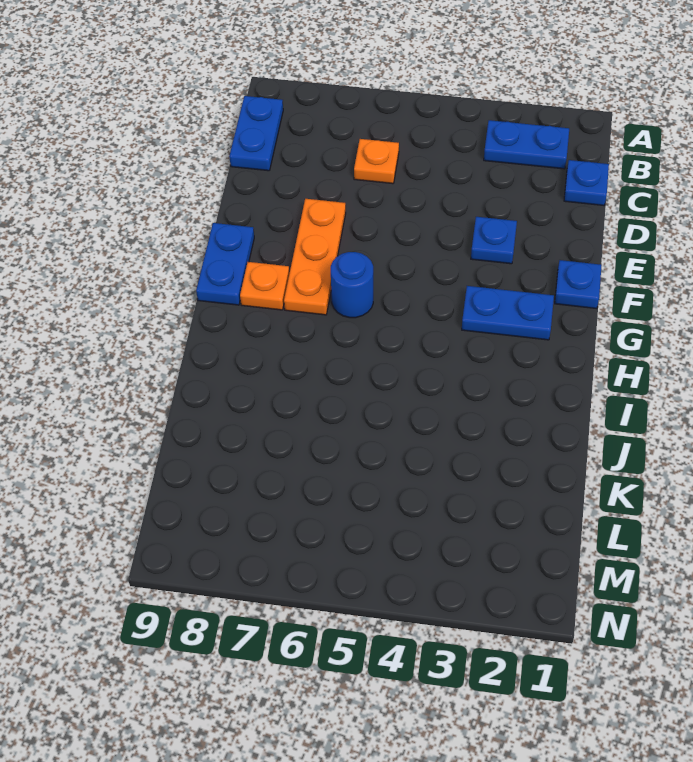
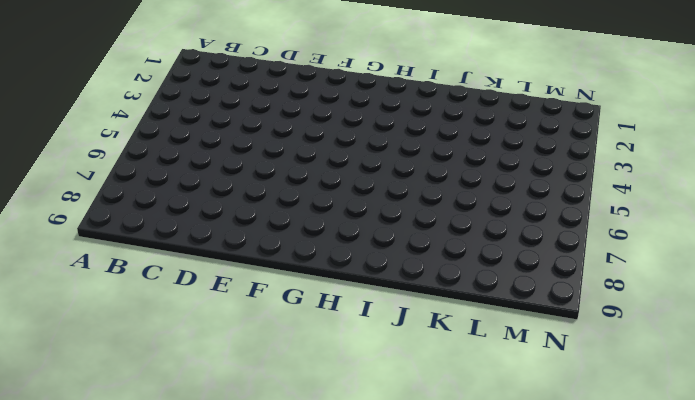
none -> blue 1x2 plate [484,120,569,169]
none -> blue 1x2 plate [229,96,283,171]

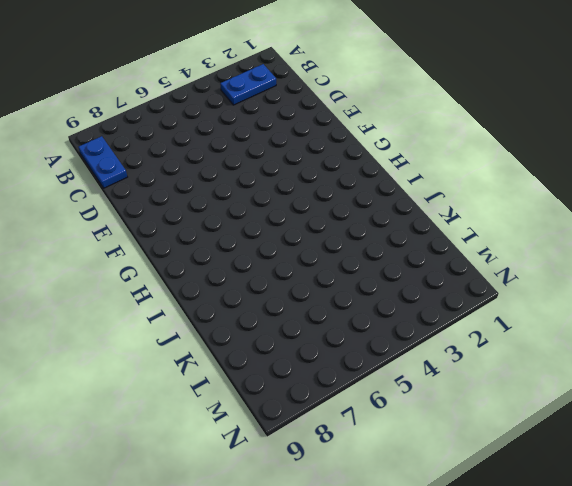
none -> blue 1x1 plate [564,160,609,205]
none -> orange 1x1 plate [354,139,399,184]

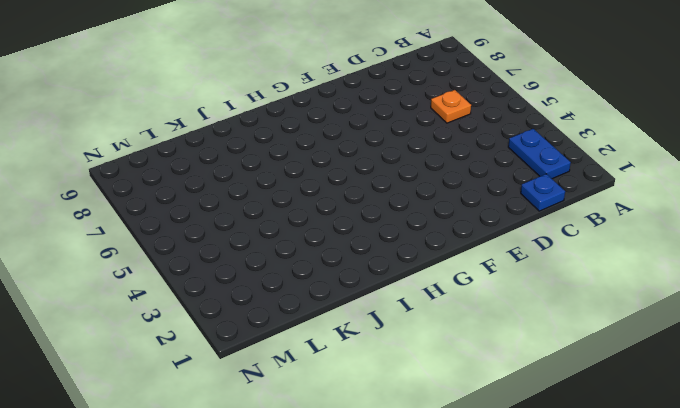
none -> blue 1x2 plate [229,96,283,171]
none -> blue 1x1 plate [471,217,517,264]

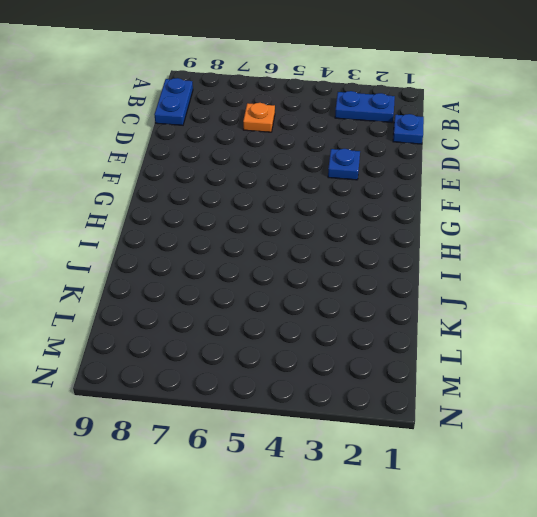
none -> orange 1x3 plate [284,199,346,315]
none -> blue 1x1 plate [555,260,602,309]

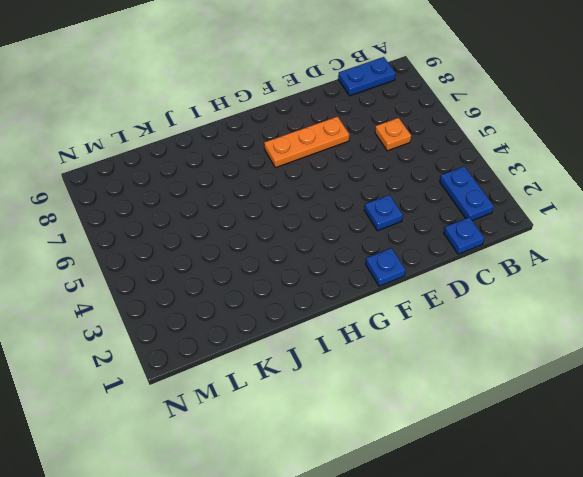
none -> blue 1x2 plate [196,223,254,305]
none -> blue 1x2 plate [462,286,554,340]

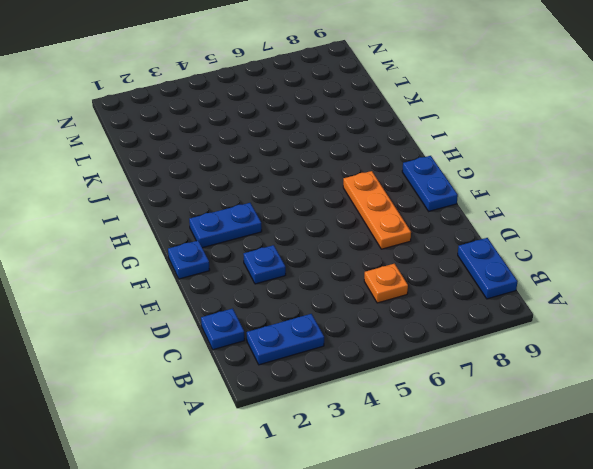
none -> blue 1x1 round brick [331,252,373,318]
none -> orange 1x1 plate [240,262,289,310]

